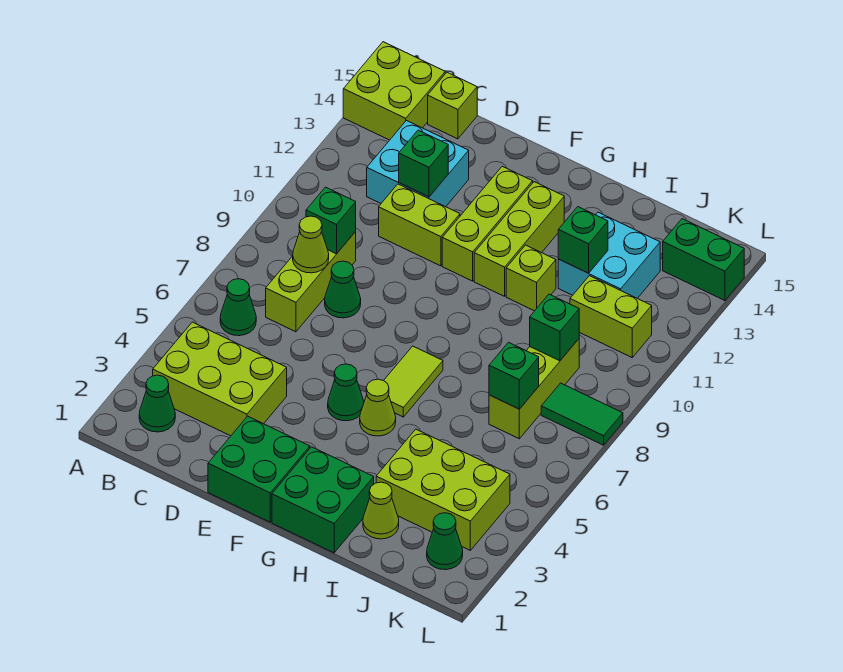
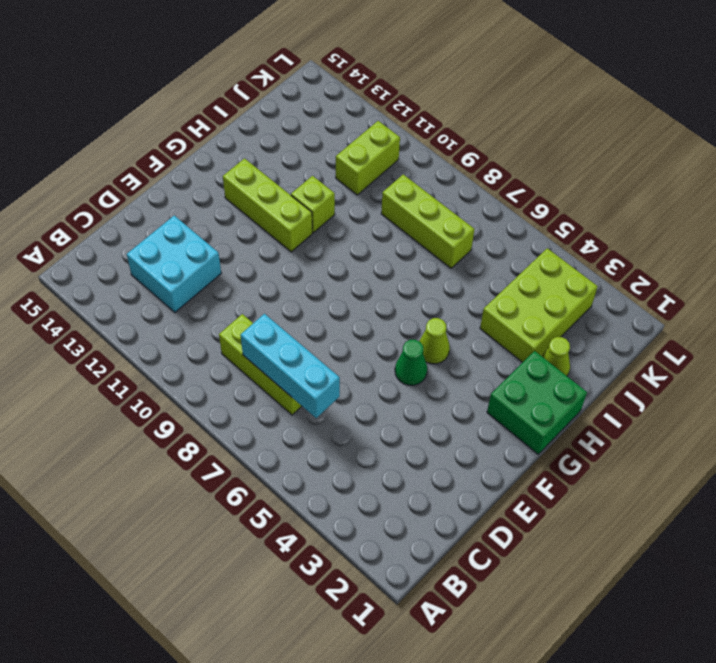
cyan 1x3 brick [241,314,340,418] -> lime 1x1 cone [293,216,329,273]
none -> lime 2x2 brick [343,42,445,140]
none -> green 1x1 cone [139,375,175,432]
none -> lime 2x3 brick [153,322,287,436]
none -> green 1x1 cone [220,279,256,336]

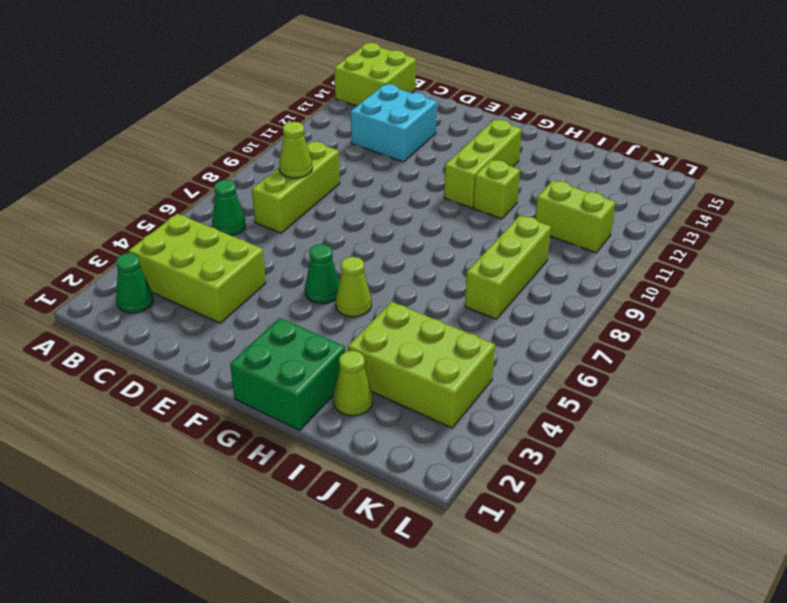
none -> lime 1x1 brick [428,72,477,139]
none -> green 1x1 cone [325,261,361,318]
none -> lime 1x2 brick [379,184,460,266]
none -> green 2x2 brick [208,416,310,522]

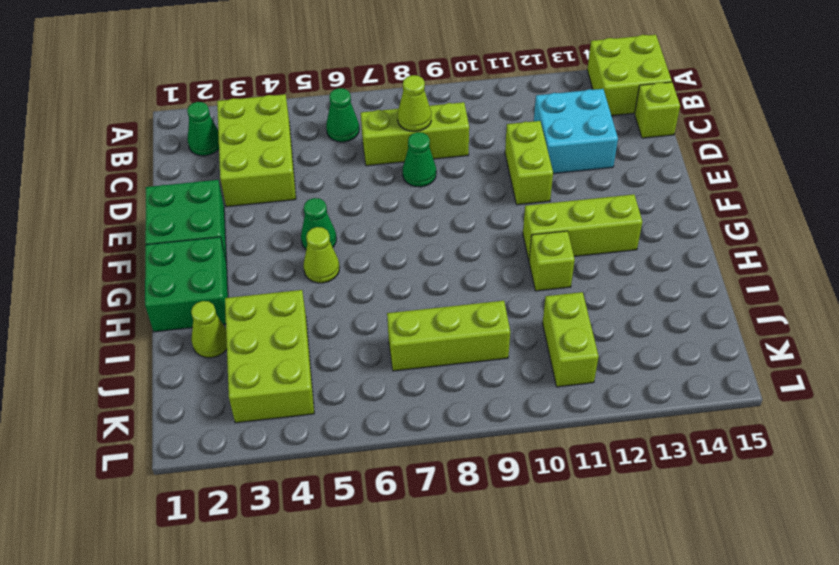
none -> lime 1x3 brick [442,166,533,281]
none -> lime 1x2 tile [384,346,443,417]
none -> cyan 2x2 brick [558,212,660,298]
none -> green 1x1 cone [427,513,463,570]

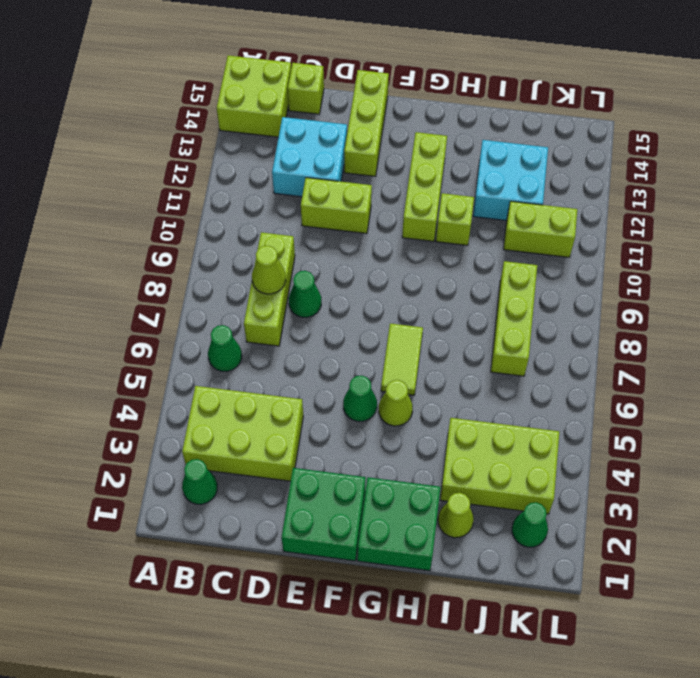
lime 1x3 brick [344,70,389,176] -> lime 1x3 brick moved to [442,166,533,281]
none -> green 1x2 tile [541,383,623,445]
none -> green 1x2 brick [663,219,744,300]
none -> green 1x1 brick [306,187,356,254]
none -> green 1x1 brick [399,130,448,197]

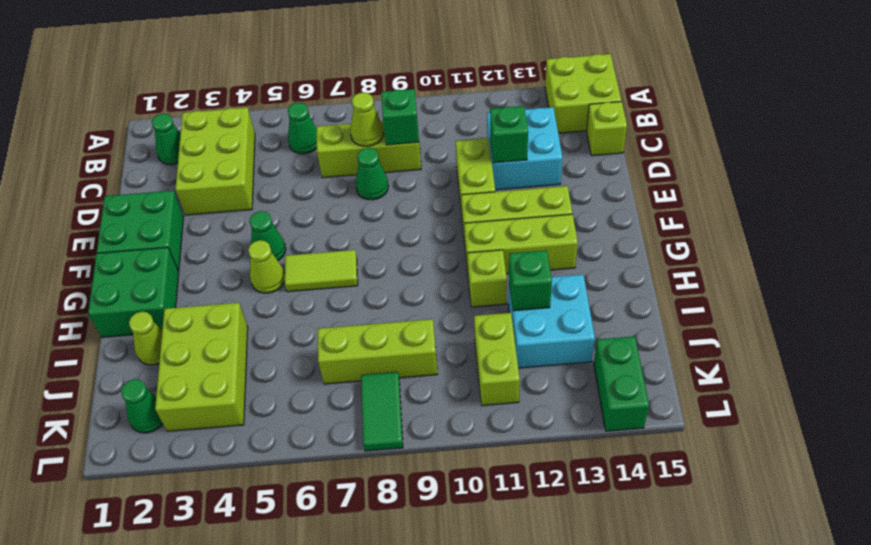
none -> green 1x1 brick [489,342,539,409]
none -> green 1x1 brick [530,294,579,361]

